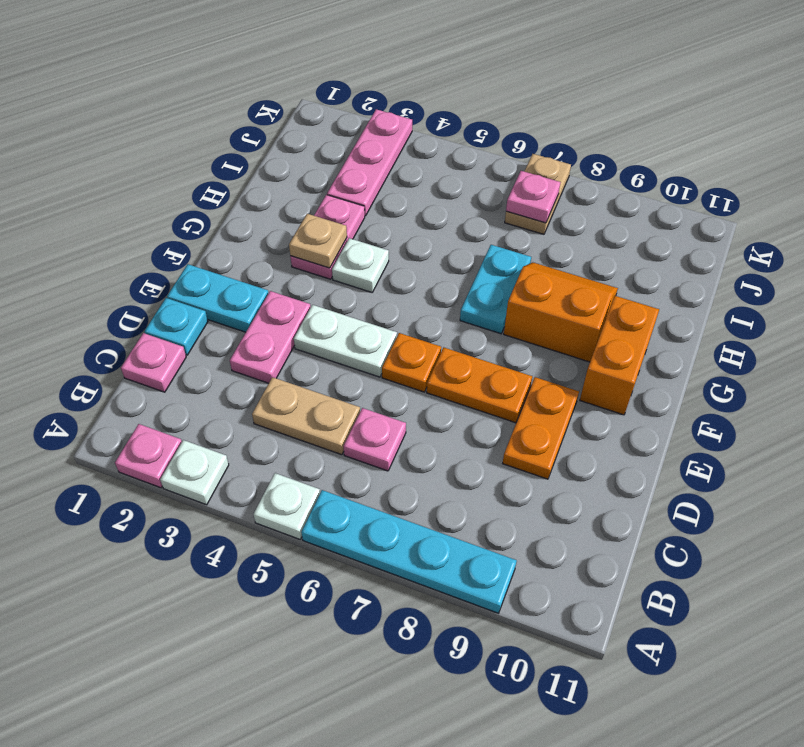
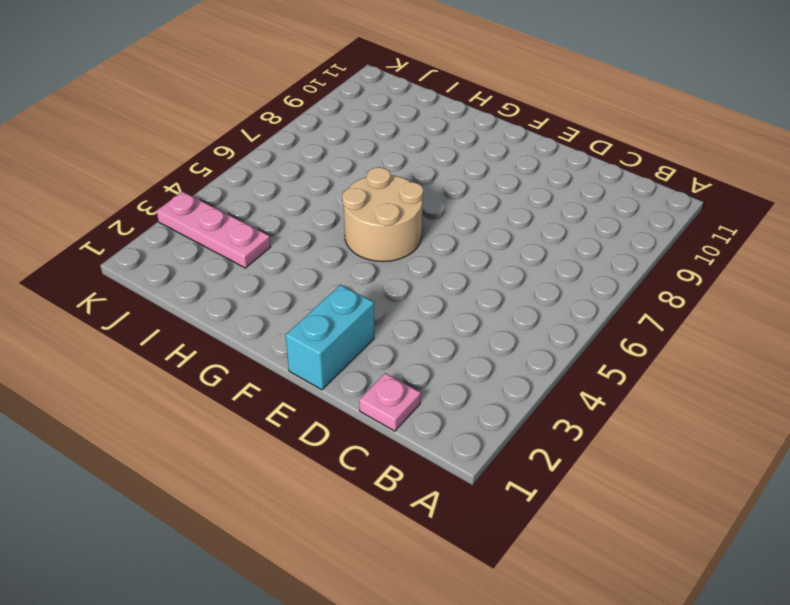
cyan 1x2 brick [286,285,374,390] -> cyan 1x2 plate [167,264,269,332]
tan 2x2 round brick [342,167,423,262] -> none
none -> pink 1x1 plate [115,424,182,488]
none -> white 1x1 plate [160,440,229,505]
none -> white 1x1 plate [253,473,320,539]

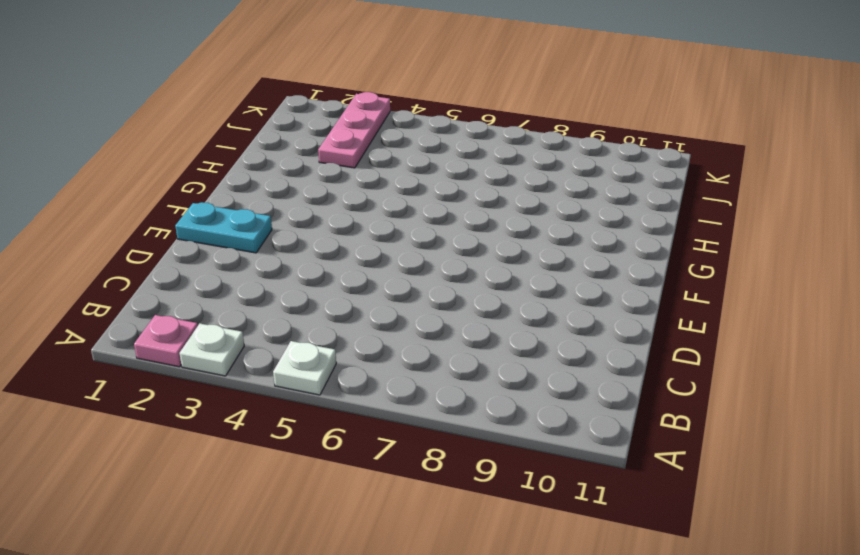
none -> cyan 1x4 plate [301,490,517,613]
none -> pink 1x1 plate [121,333,186,392]
none -> tan 1x2 plate [252,377,360,455]

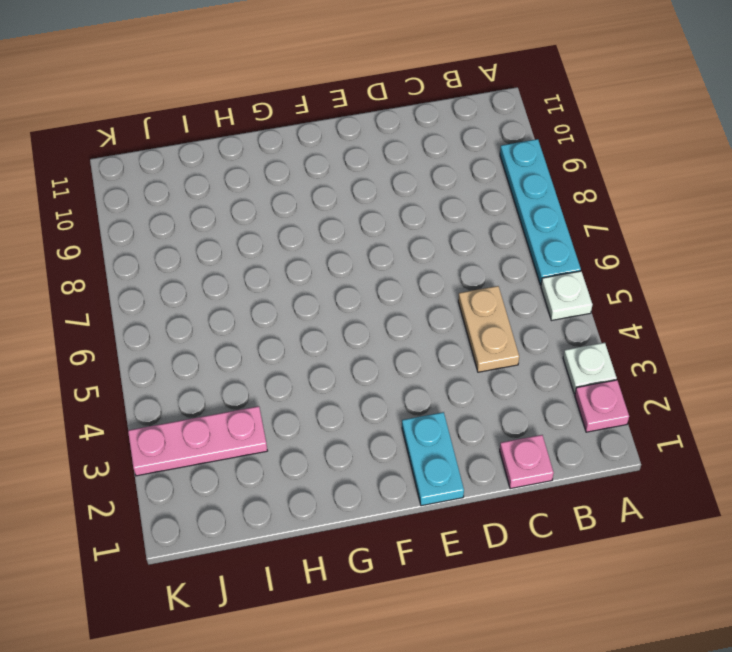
none -> pink 1x1 plate [343,408,406,471]
none -> cyan 1x1 plate [145,298,208,355]
none -> pink 1x2 plate [230,291,311,383]

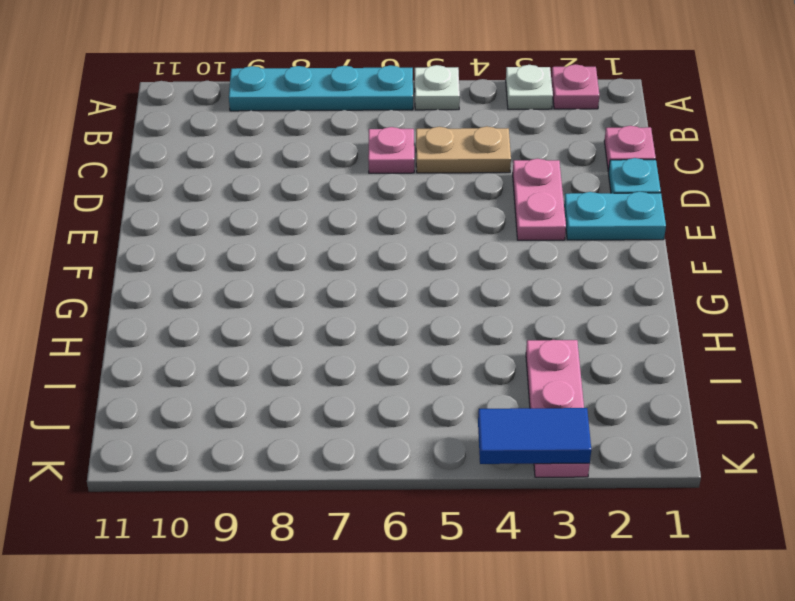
blue 1x2 tile [478,408,591,464] -> none
none -> orange 1x2 plate [503,377,579,479]
none -> white 1x2 plate [294,305,397,377]
none -> orange 1x1 plate [382,333,441,392]

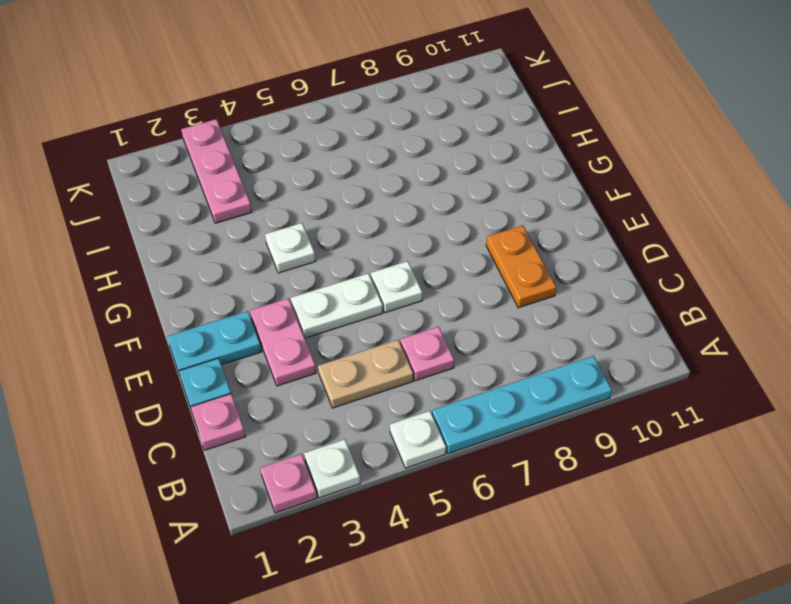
white 1x1 plate [371,261,422,313] -> orange 1x1 plate [382,333,441,392]
none -> orange 1x2 plate [427,348,532,423]
none -> orange 1x2 brick [580,296,659,415]
none -> pink 1x2 plate [290,195,365,279]

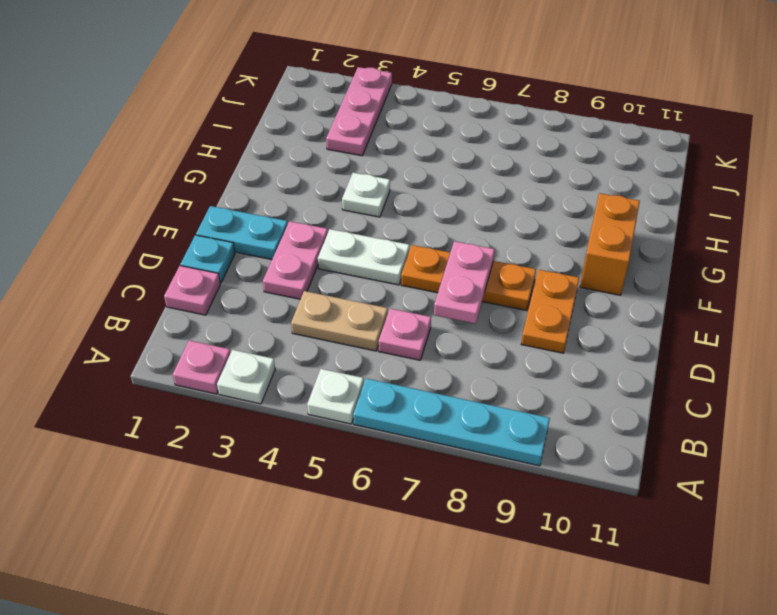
pink 1x2 plate [434,241,495,324] -> pink 1x2 plate moved to [290,195,365,279]
none -> cyan 1x2 plate [460,245,531,334]
none -> orange 2x2 slope [504,262,618,362]
none -> tan 1x2 plate [505,154,571,234]

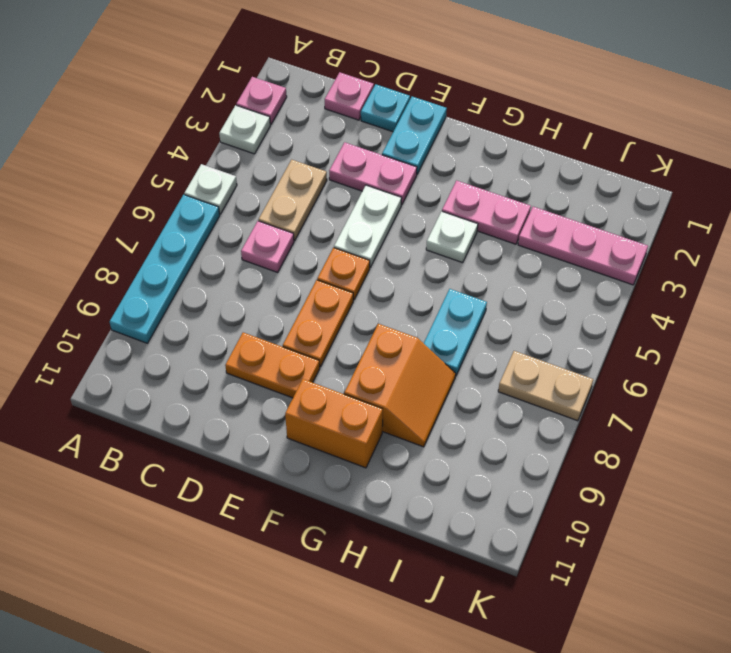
cyan 1x2 plate [424,289,487,376] -> cyan 1x2 plate turned to [460,245,531,334]
none -> tan 1x1 plate [289,214,347,268]
none -> pink 1x1 plate [506,171,560,223]

